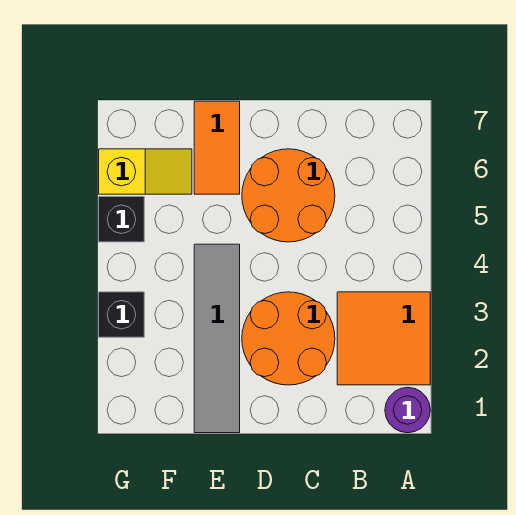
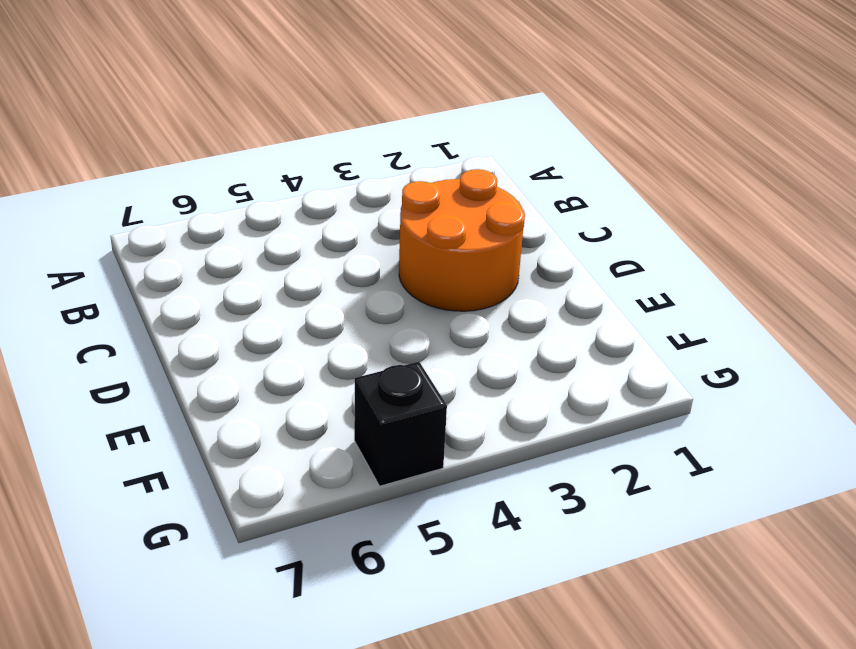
none -> purple 1x1 round brick [385,387,430,433]
none -> orange 2x2 tile [337,292,430,385]

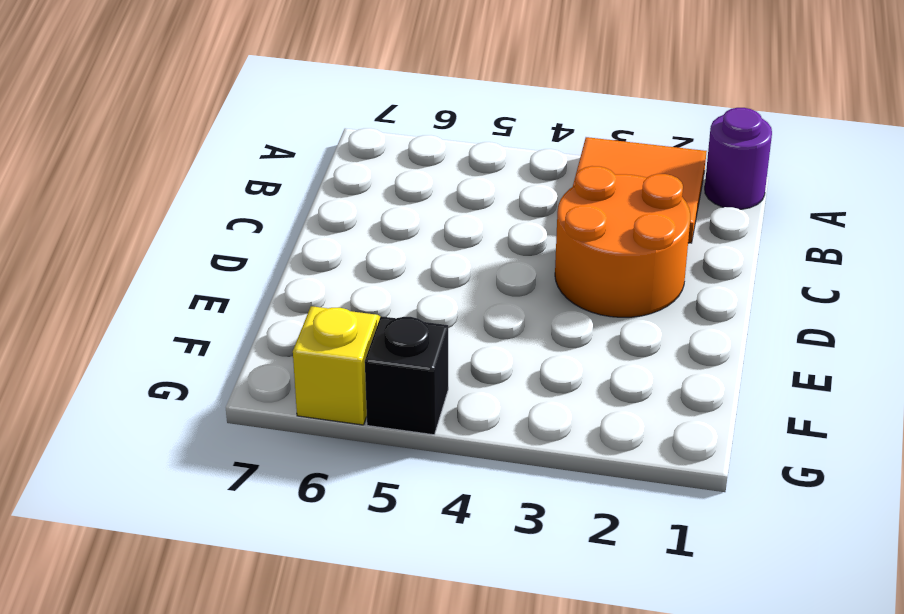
none -> orange 2x2 round brick [242,149,335,242]
none -> grey 1x4 tile [194,244,240,433]

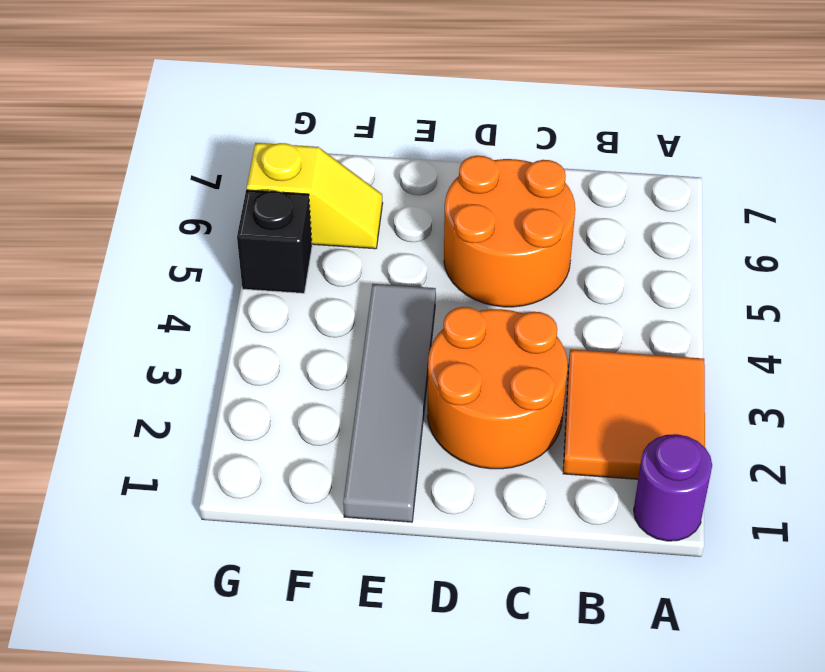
none -> orange 1x2 tile [194,101,240,194]
none -> black 1x1 brick [99,292,144,337]

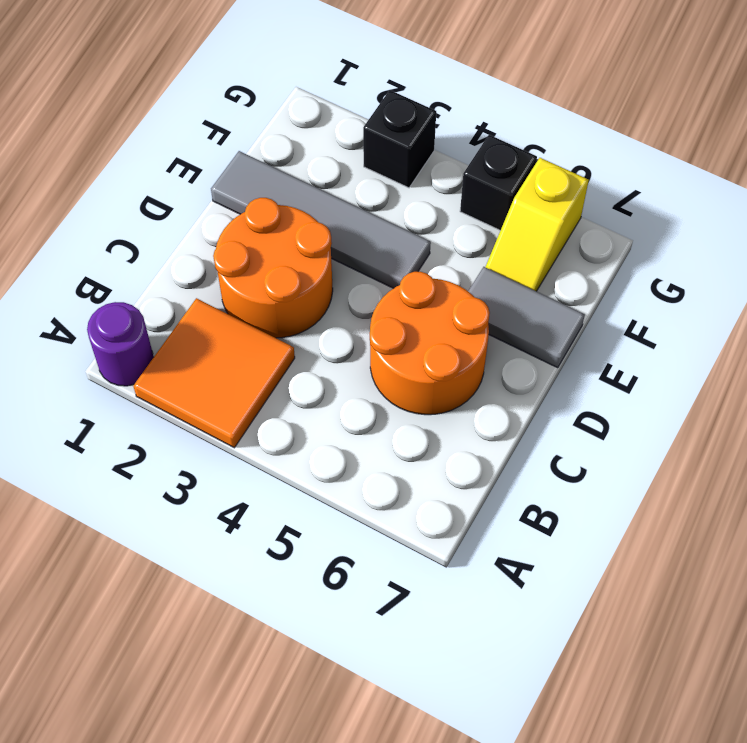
grey 1x2 tile [468,267,585,368] -> orange 1x2 tile [194,101,240,194]

